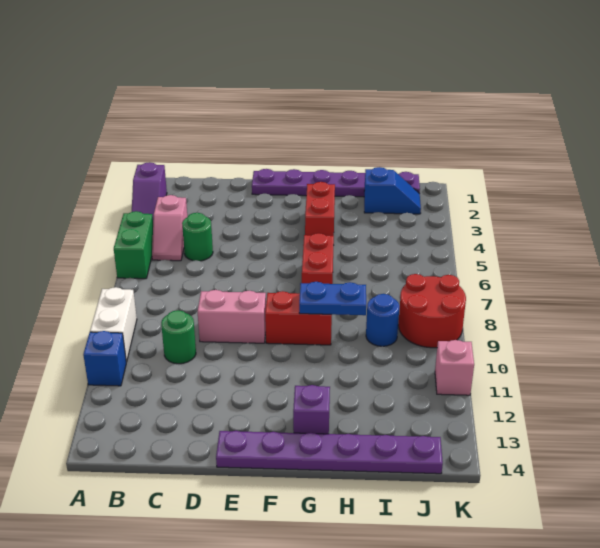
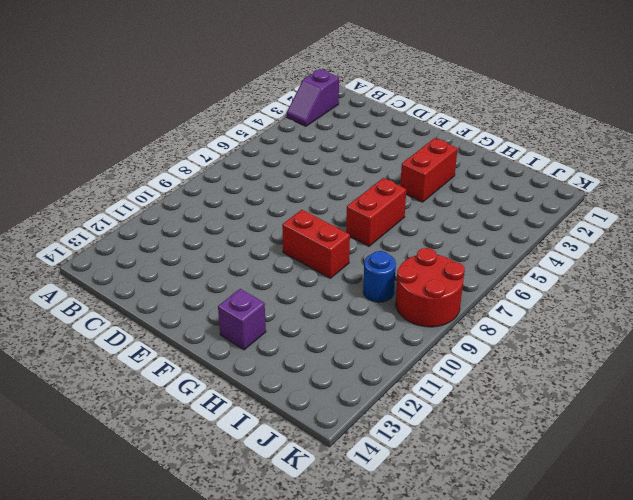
none -> green 1x2 brick [114,211,153,279]
none -> white 1x2 brick [90,287,137,362]
none -> blue 1x1 brick [83,331,126,386]

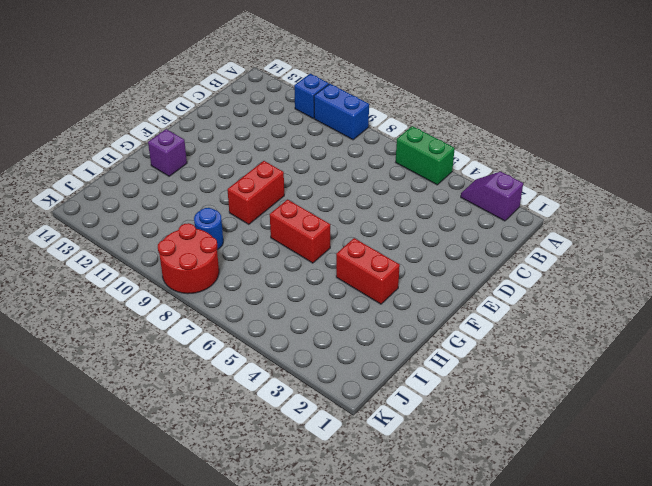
blue 1x2 brick [314,84,369,140] -> white 1x2 brick [90,287,137,362]
none -> pink 1x2 slope [152,195,187,261]
none -> green 1x1 round brick [182,213,213,261]
none -> green 1x1 round brick [161,310,196,364]

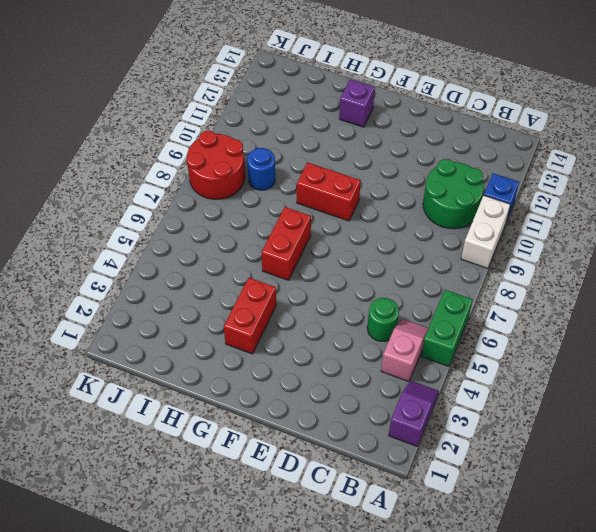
green 2x2 round brick [423,159,484,229] -> green 1x1 round brick [161,310,196,364]
none -> pink 1x2 brick [198,290,266,343]
none -> purple 1x6 plate [252,169,420,197]
none -> purple 1x6 plate [216,431,443,474]

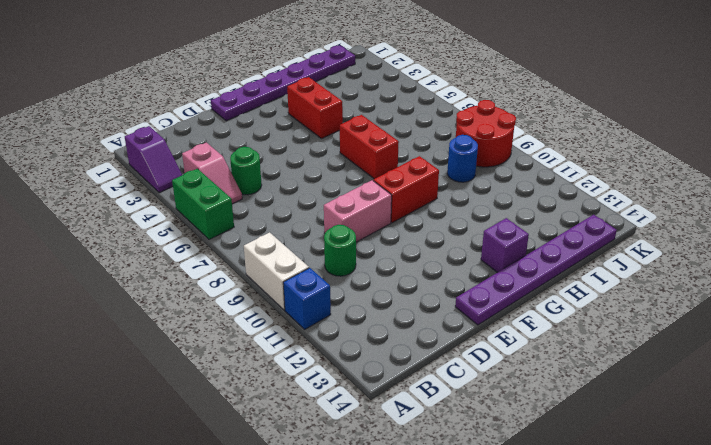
none -> blue 1x2 slope [364,167,421,214]
none -> pink 1x1 brick [435,340,474,395]
none -> blue 1x2 plate [299,282,366,315]

